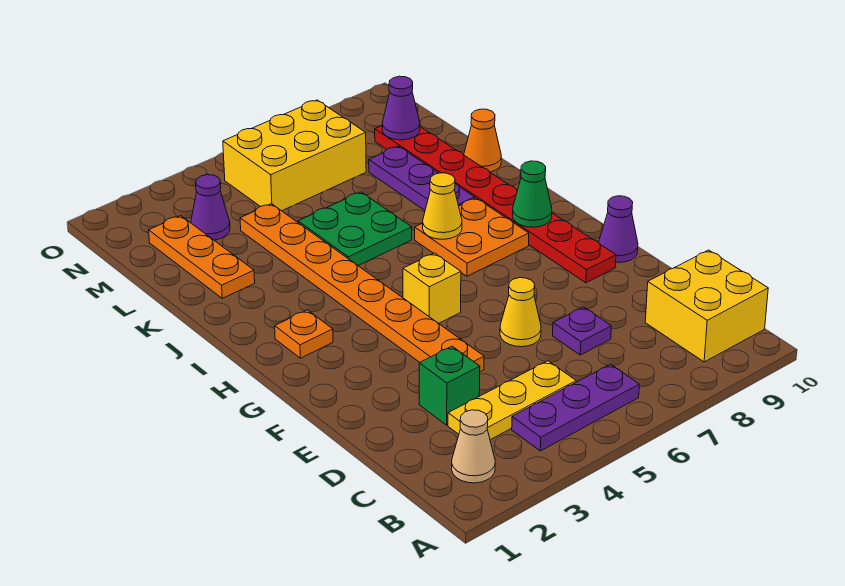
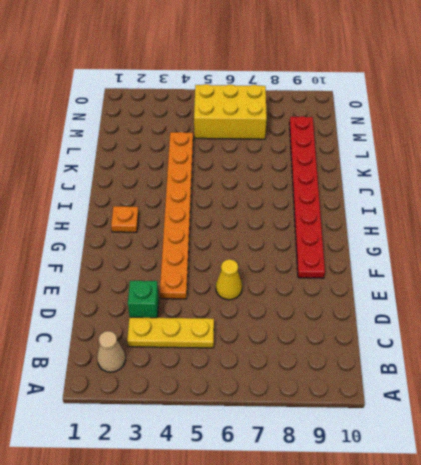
none -> purple 1x3 plate [512,364,639,451]
none -> yellow 2x2 brick [645,250,768,362]
none -> purple 1x1 plate [553,307,611,355]

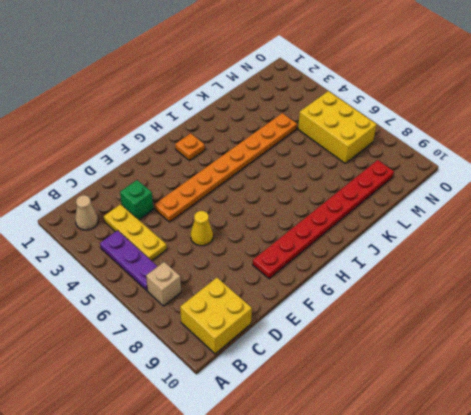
tan 1x1 brick [146,262,181,306] -> none
none -> purple 1x1 plate [553,307,611,355]
none -> purple 1x1 cone [599,196,638,262]
none -> yellow 1x1 brick [403,253,461,323]

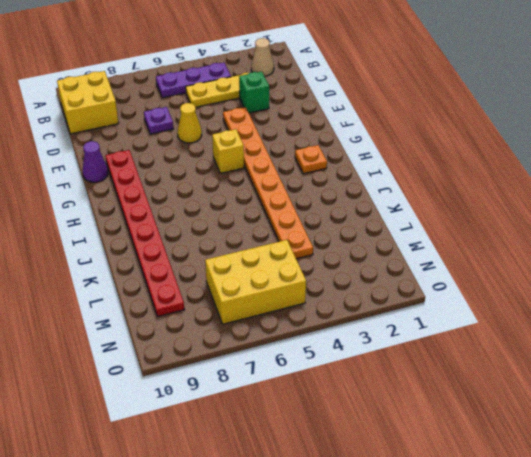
none -> orange 2x2 plate [415,198,529,276]
none -> green 2x2 plate [298,192,412,265]
none -> purple 1x3 plate [369,146,475,210]

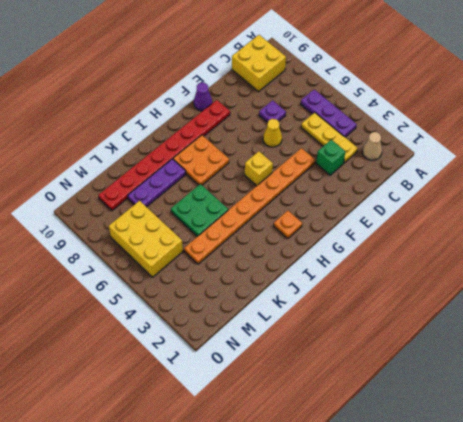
none -> orange 1x3 plate [149,216,255,298]
none -> orange 1x1 cone [464,109,501,172]
none -> purple 1x1 cone [191,175,230,240]

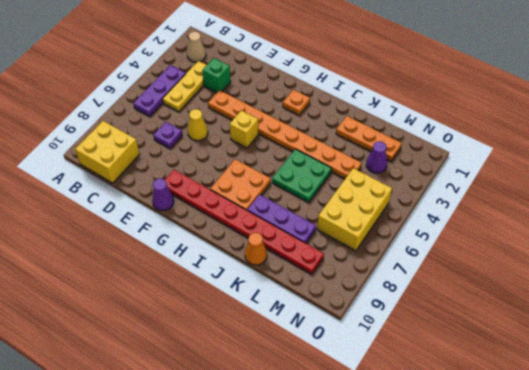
none -> green 1x1 cone [513,161,552,227]
none -> yellow 1x1 cone [423,173,462,239]
none -> purple 1x1 cone [382,76,420,140]

